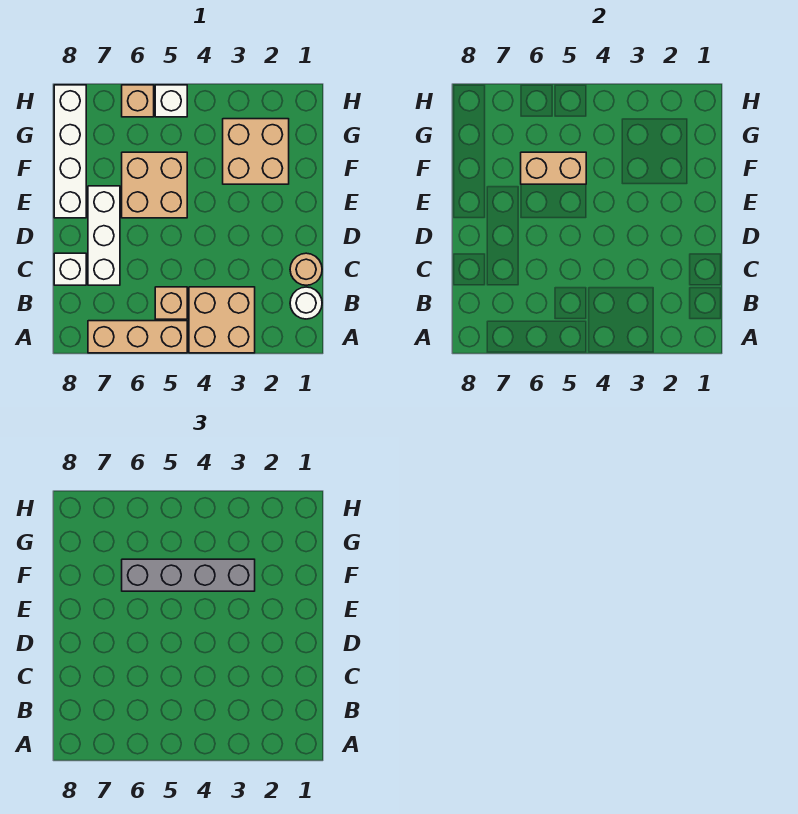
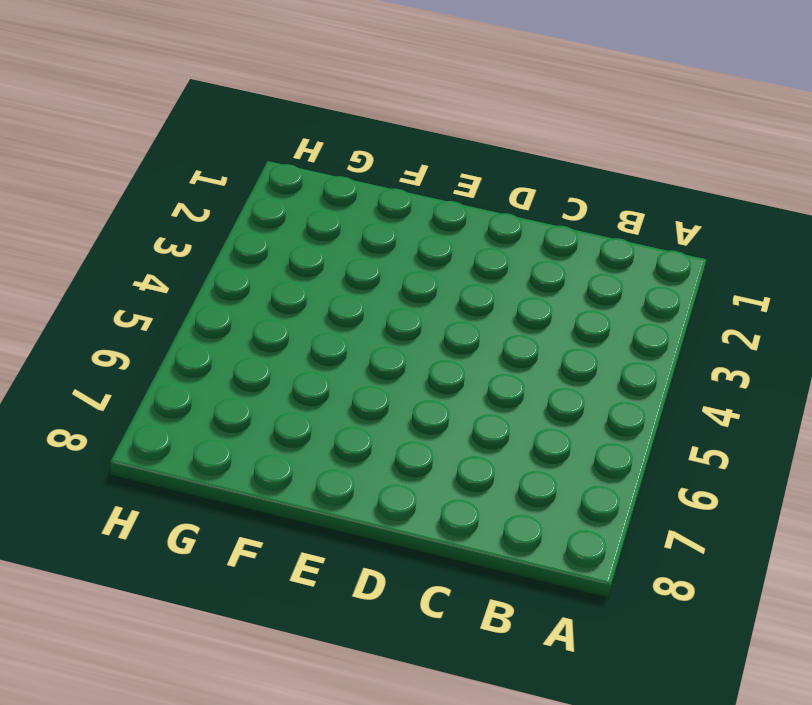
none -> tan 2x2 brick [189,287,255,353]
none -> tan 1x3 brick [88,321,187,353]
none -> white 1x1 round brick [290,287,322,319]

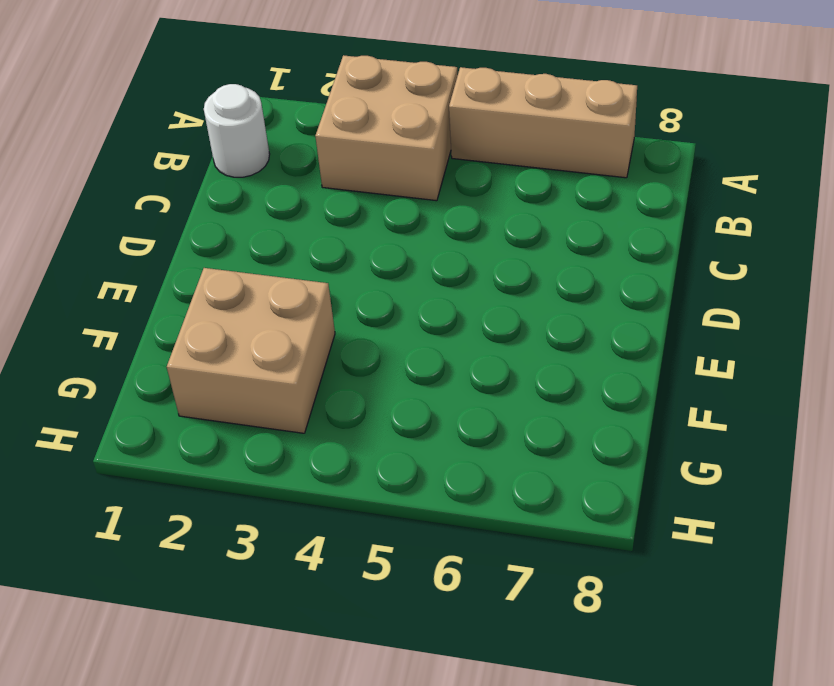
none -> tan 1x1 brick [155,287,187,319]
none -> tan 1x1 round brick [290,253,322,285]
none -> white 1x3 brick [88,186,120,285]

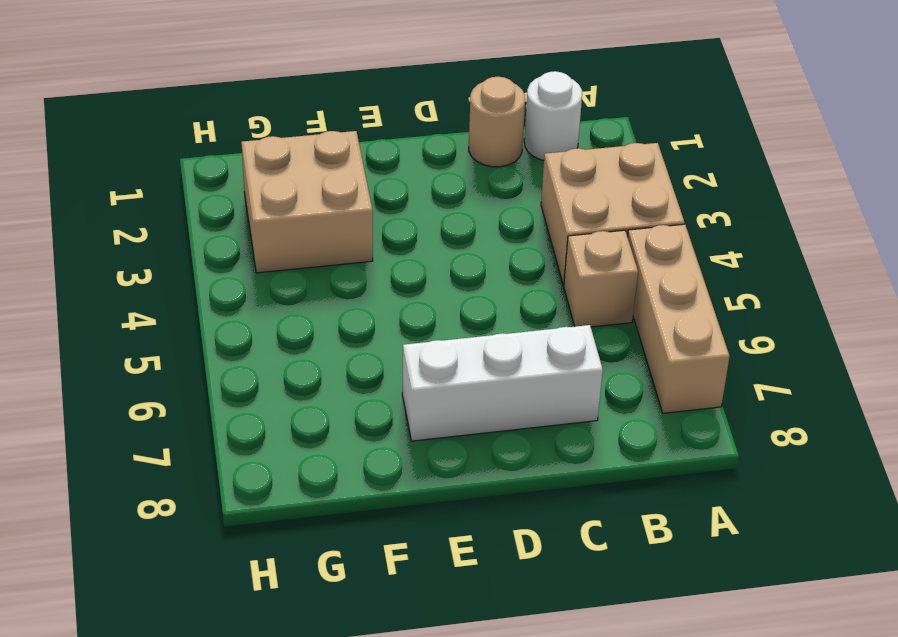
none -> white 1x1 brick [54,253,86,285]
none -> tan 2x2 brick [122,152,187,218]
none -> white 1x4 brick [54,85,86,218]

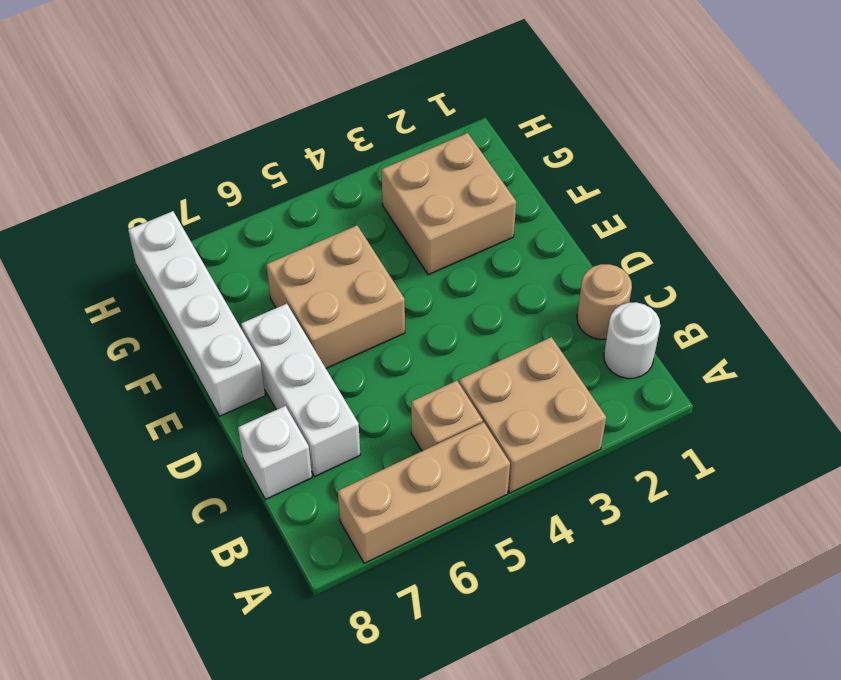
none -> white 1x1 brick [155,85,187,117]
none -> tan 1x1 brick [122,85,154,117]
none -> tan 1x2 brick [521,152,586,184]

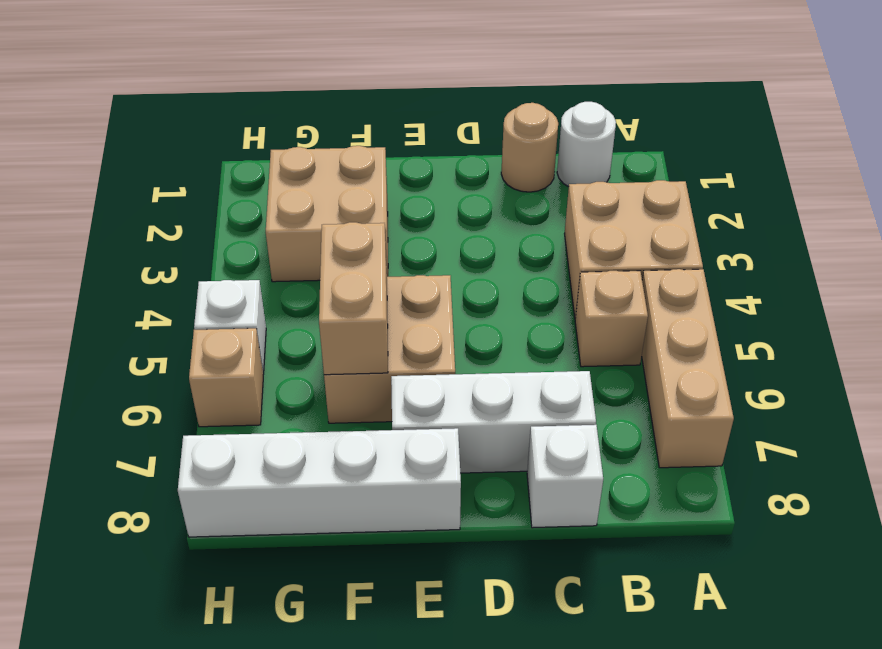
none -> grey 1x4 brick [122,559,255,591]

